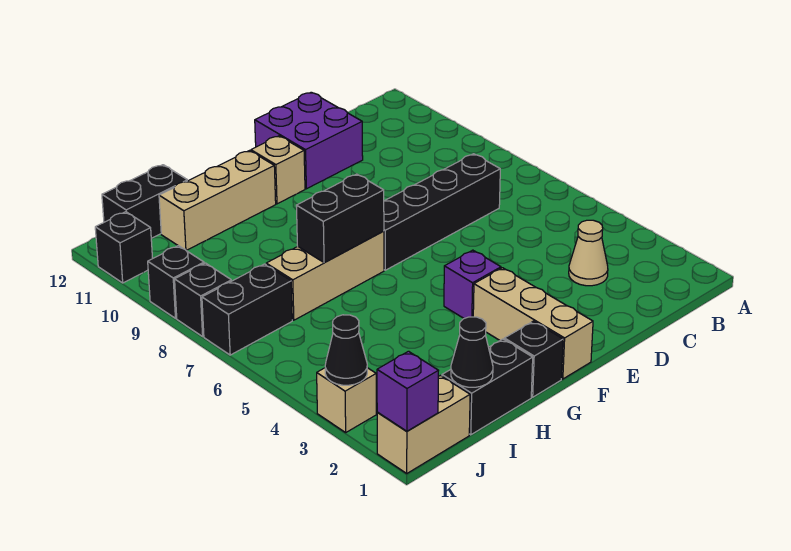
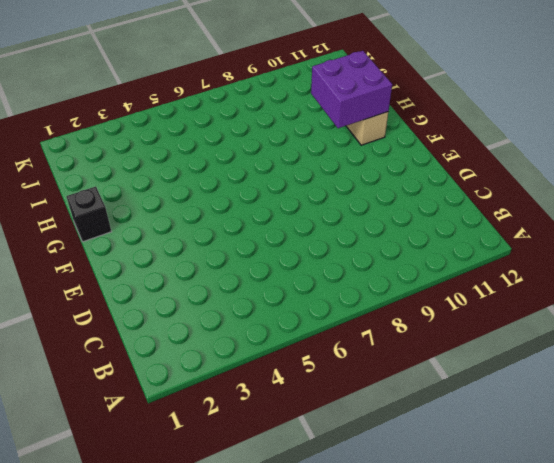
purple 2x2 brick [311,51,392,128] -> purple 2x2 brick moved to [255,92,363,189]
none -> tan 1x1 cone [569,220,608,286]
none -> black 1x4 brick [384,154,500,270]
none -> tan 1x3 brick [473,268,593,379]

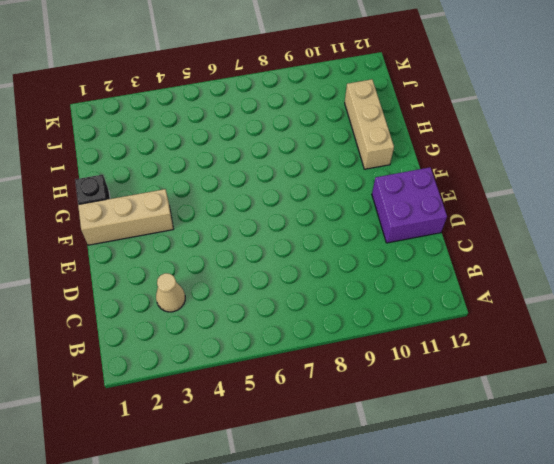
none -> black 1x4 brick [384,154,500,270]
none -> purple 1x1 brick [444,250,501,318]
none -> tan 1x1 brick [251,136,305,204]

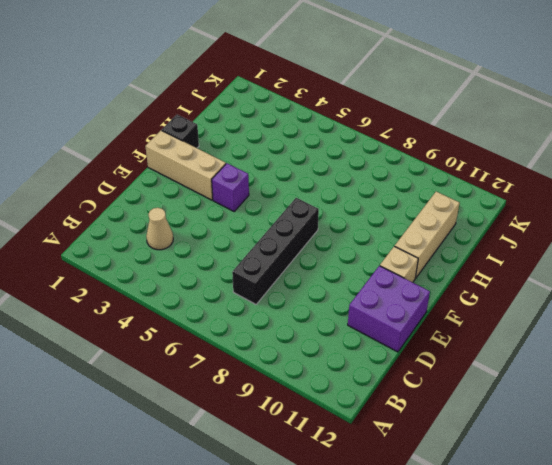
none -> tan 1x3 brick [266,231,384,320]
none -> black 1x2 brick [442,339,533,435]
none -> black 1x2 brick [102,165,187,238]

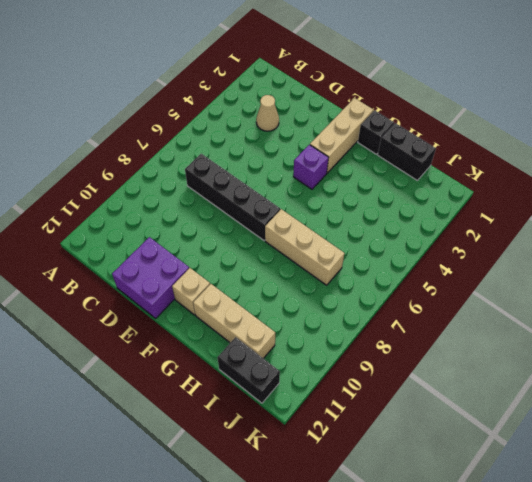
none -> tan 1x2 brick [377,376,470,473]
none -> black 1x2 brick [202,264,292,355]
none -> tan 1x1 brick [317,368,376,432]

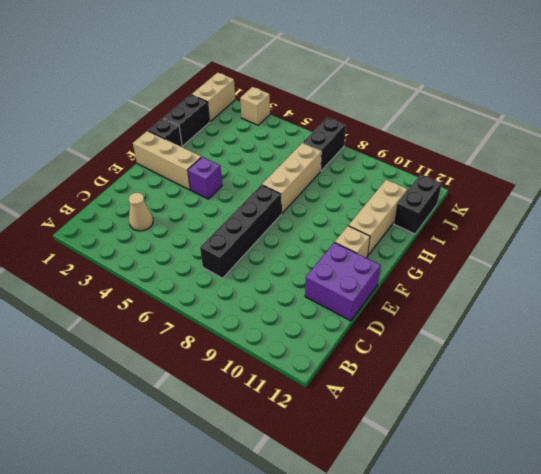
none -> black 1x1 brick [175,263,231,336]
none -> black 1x1 brick [148,246,204,318]
none -> black 1x1 brick [95,212,153,283]

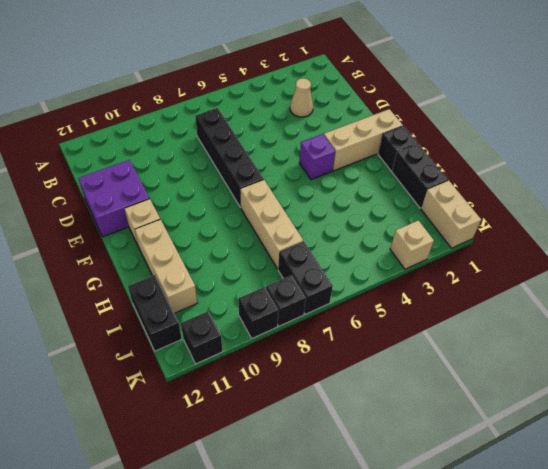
none -> black 1x2 brick [296,174,384,263]
none -> black 1x1 cone [451,317,493,387]
none -> purple 1x1 brick [377,351,439,431]

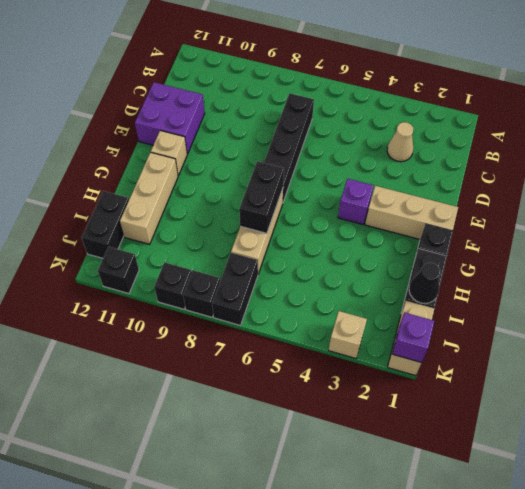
none -> black 1x1 cone [325,315,367,385]

